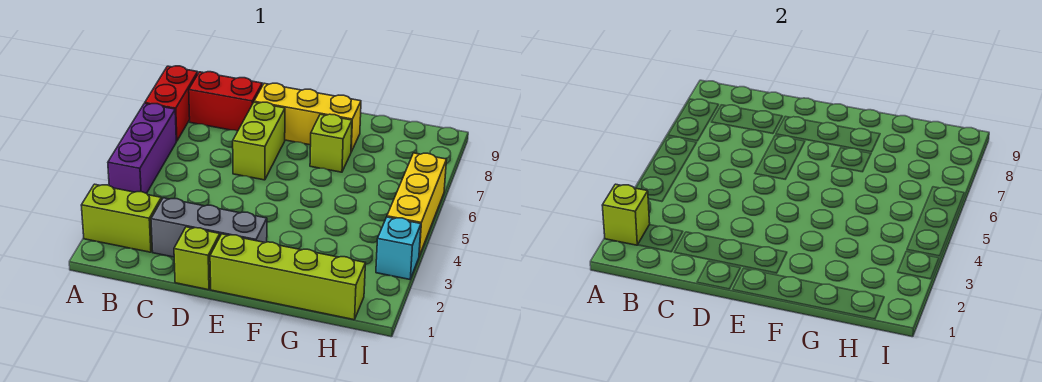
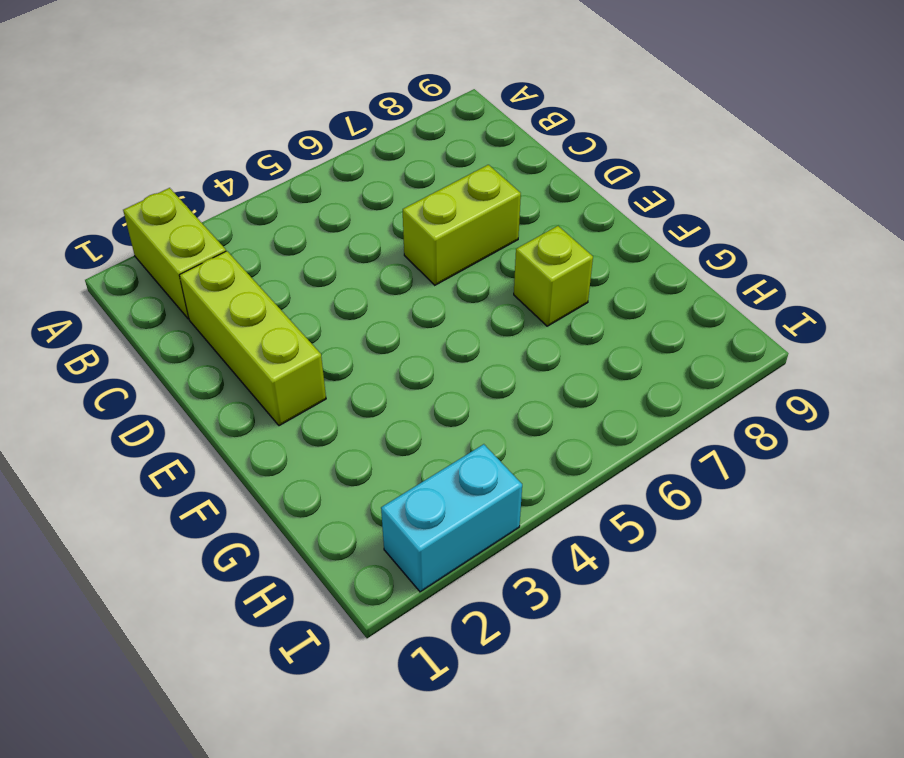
lime 1x3 brick [180,251,326,426] -> grey 1x3 brick [151,198,267,257]
cyan 1x2 brick [381,444,522,592] -> cyan 1x1 brick [376,217,421,279]
none -> purple 1x3 brick [108,103,176,194]
none -> red 1x2 brick [145,66,198,141]
none -> red 1x2 brick [189,72,262,131]

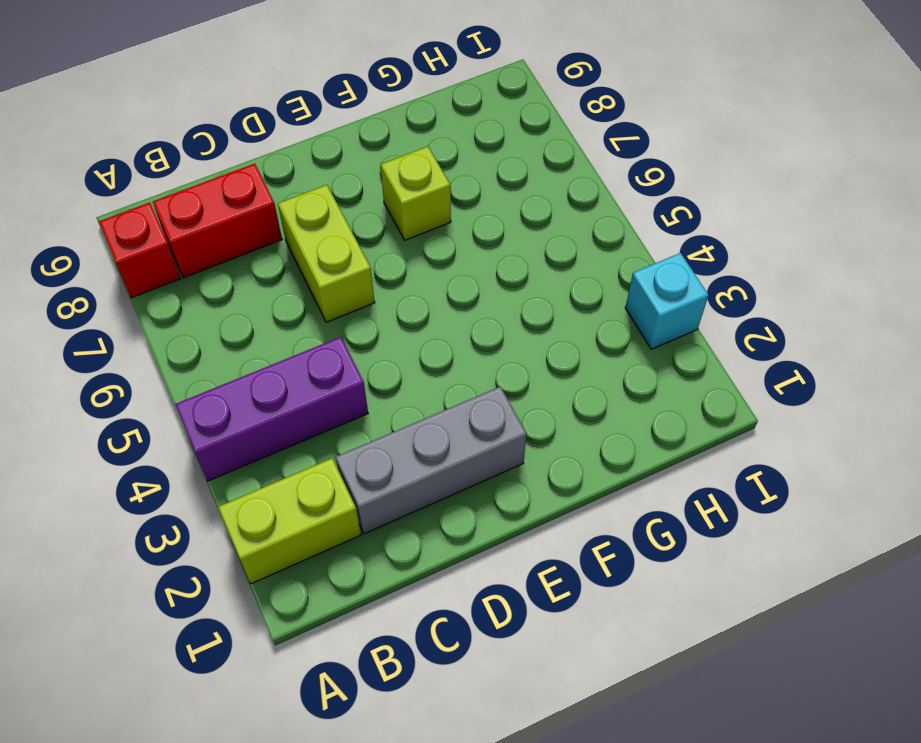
purple 1x3 brick [175,337,368,481] -> purple 1x3 brick turned to [108,103,176,194]
red 1x1 brick [99,203,181,298] -> red 1x2 brick [145,66,198,141]
none -> lime 1x1 brick [174,227,220,290]
none -> yellow 1x3 brick [254,83,361,152]
none -> lime 1x4 brick [210,234,365,320]

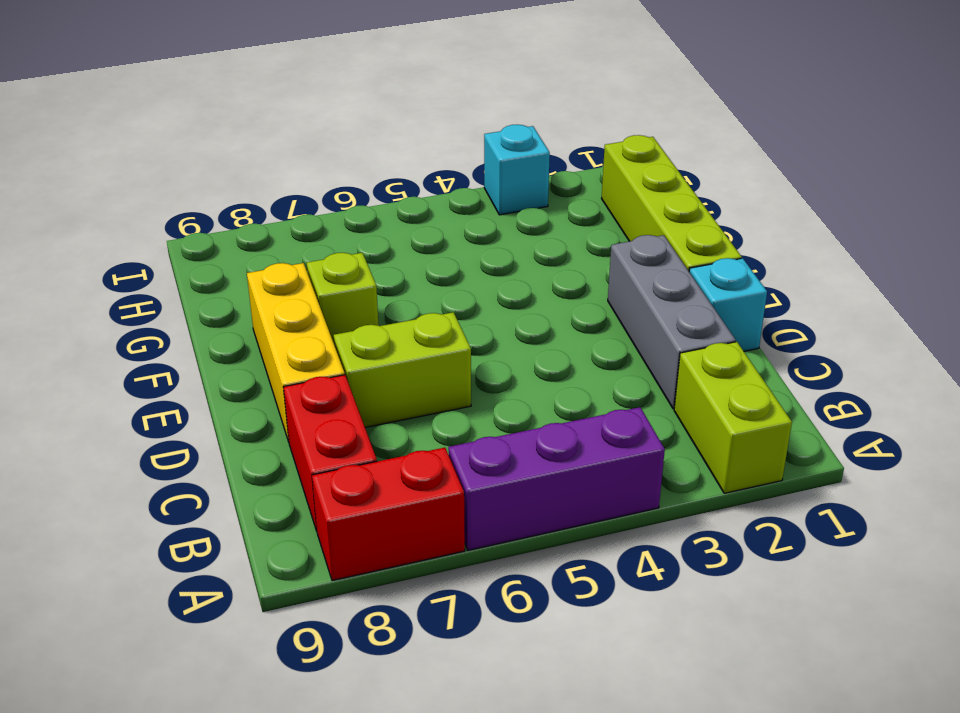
cyan 1x1 brick [689,258,767,351] -> lime 1x1 brick [174,227,220,290]
none -> yellow 1x3 brick [387,153,447,256]
none -> lime 1x1 brick [602,184,650,245]

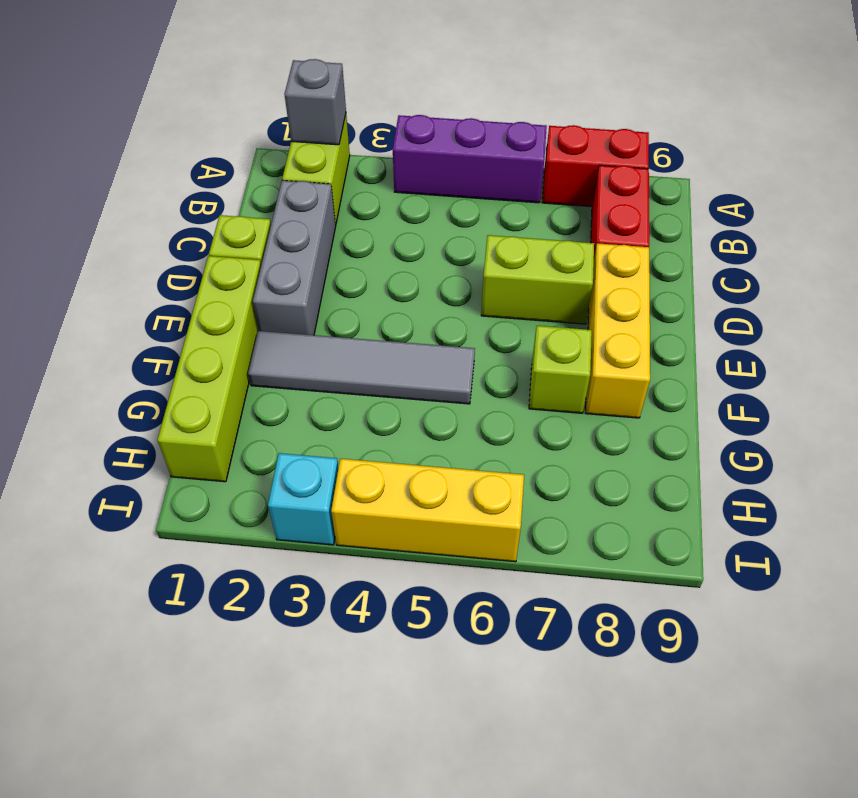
grey 1x1 brick [284,59,346,145] -> lime 1x1 brick [602,184,650,245]
grey 1x4 tile [248,331,475,404] -> none

